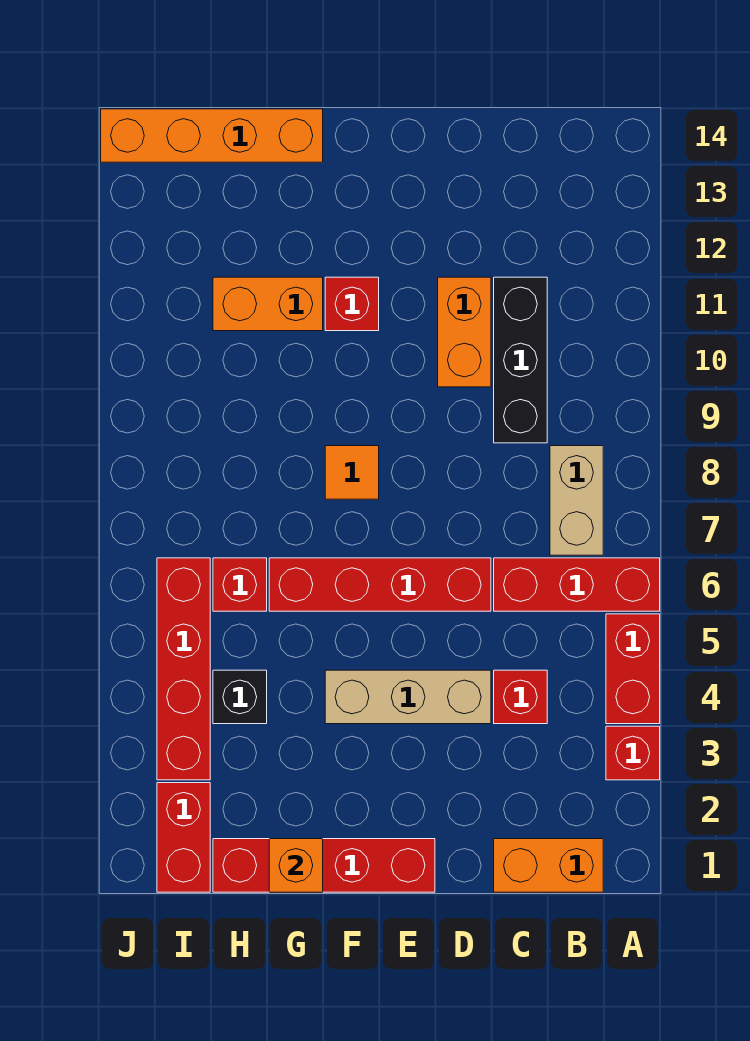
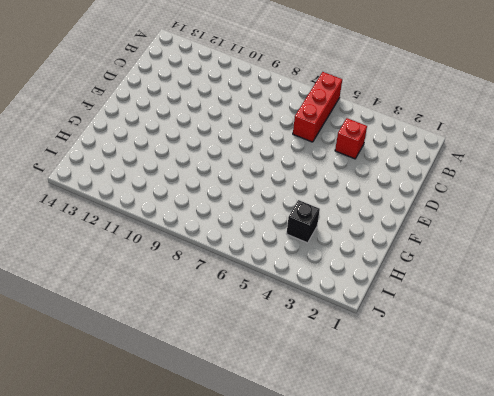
none -> red 1x1 brick [606,726,660,780]
none -> red 1x2 brick [606,614,660,724]
none -> orange 1x2 brick [494,839,603,892]

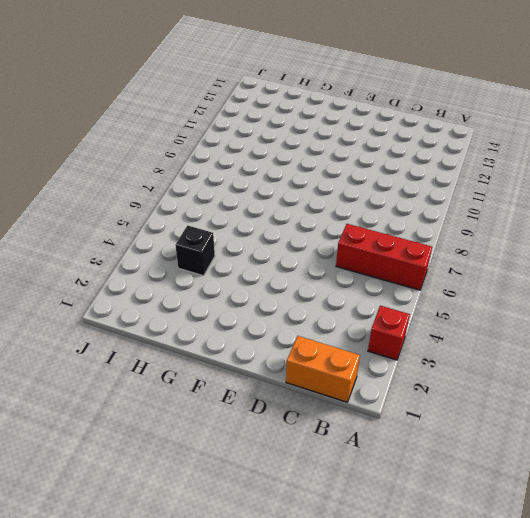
none -> red 1x2 brick [606,614,660,724]
none -> tan 1x2 brick [550,446,603,555]
none -> red 1x1 brick [494,670,547,724]

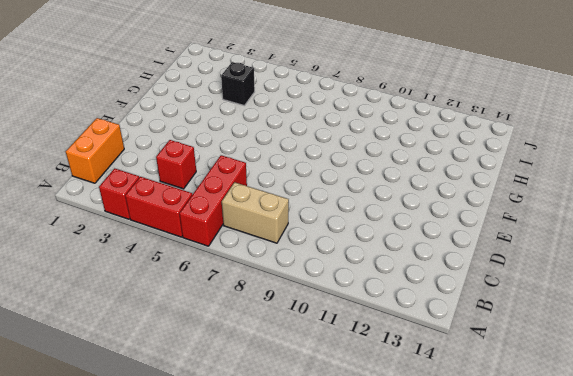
none -> black 1x3 brick [494,277,547,443]
none -> tan 1x3 brick [325,670,491,724]
none -> red 1x4 brick [269,558,491,611]

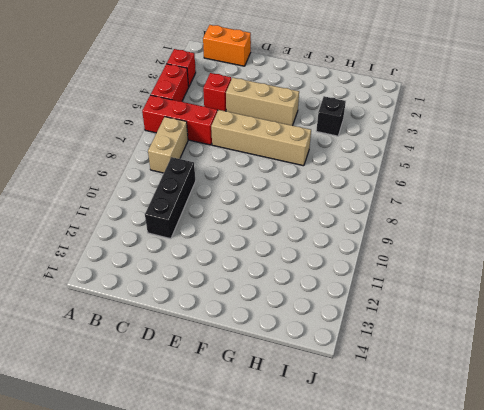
tan 1x4 brick [211,110,311,166] -> red 1x4 brick [269,558,491,611]
none -> orange 1x2 brick [438,277,491,387]
none -> red 1x4 brick [213,839,435,892]
none -> orange 1x1 tile [325,446,379,499]

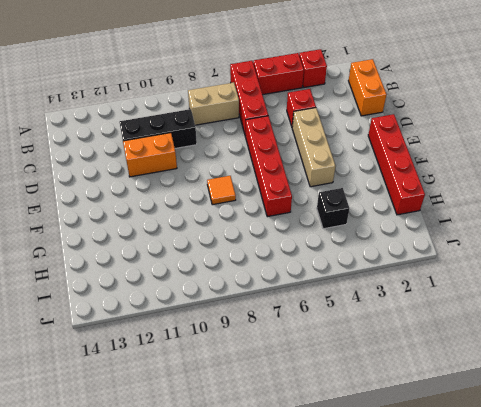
none -> red 1x1 brick [325,277,379,331]
none -> orange 1x2 brick [213,277,323,331]
none -> orange 1x4 brick [101,109,323,162]

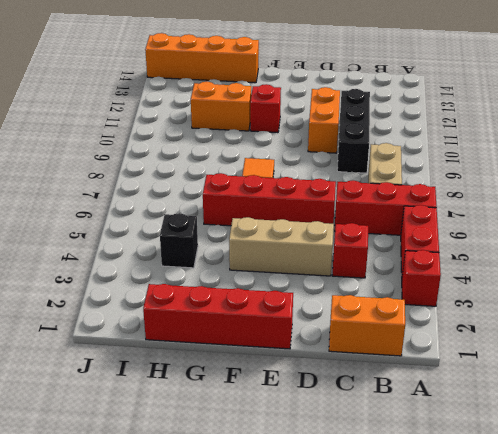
none -> red 1x1 brick [213,558,267,611]
none -> red 1x2 brick [157,783,210,892]
none -> red 1x4 brick [157,558,210,780]

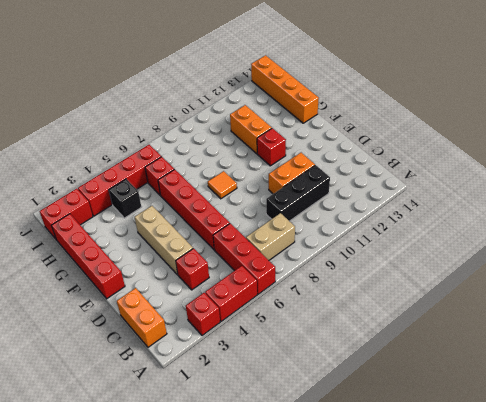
none -> orange 1x1 brick [269,839,323,892]

